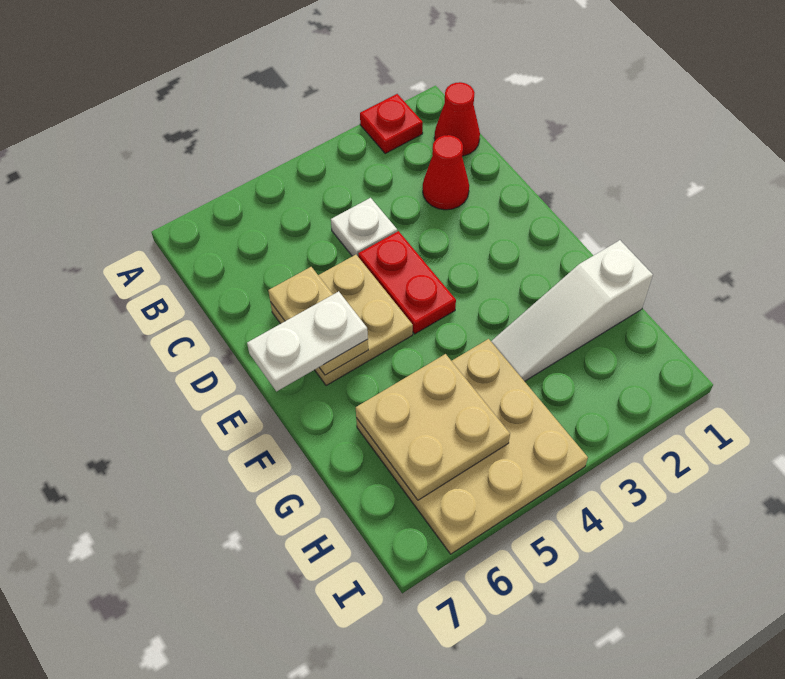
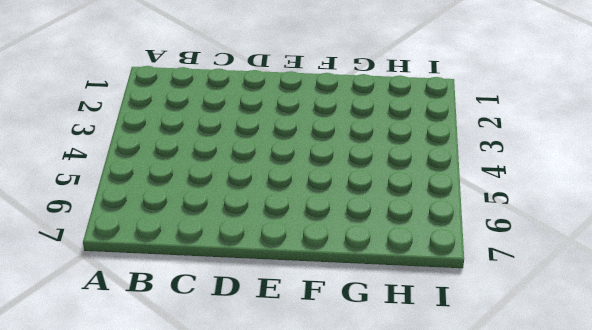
none -> red 1x1 plate [360,94,423,153]
none -> red 1x1 cone [434,82,480,156]

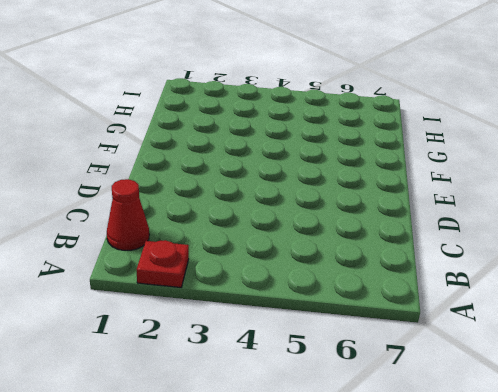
none -> red 1x1 cone [423,135,469,210]
none -> white 1x1 plate [331,198,397,256]

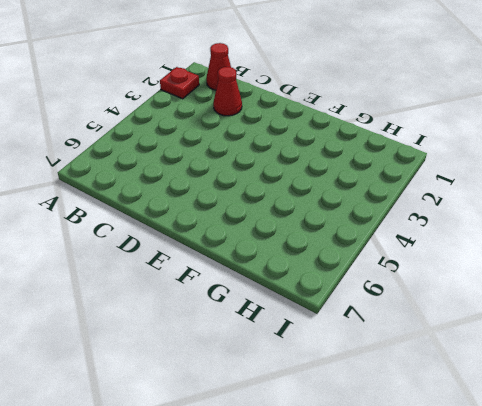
none -> white 1x1 plate [331,198,397,256]
none -> red 1x2 plate [358,231,456,334]

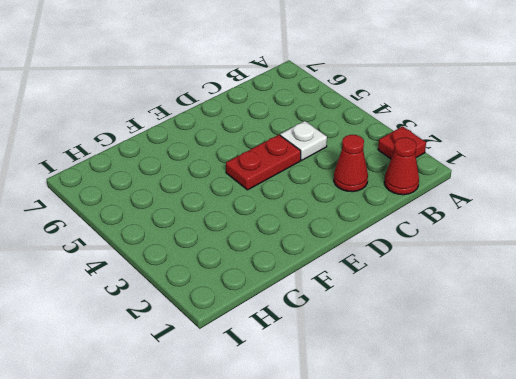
none -> tan 2x2 plate [270,255,413,386]
none -> white 1x3 slope [491,240,653,381]

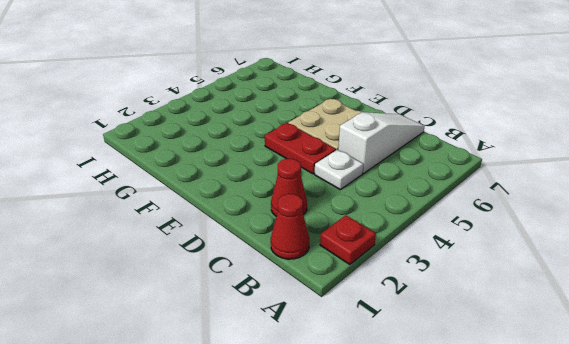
white 1x3 slope [338,112,425,174] -> white 1x3 slope moved to [491,240,653,381]
none -> tan 3x3 plate [356,339,588,554]
none -> tan 1x2 plate [268,267,368,375]

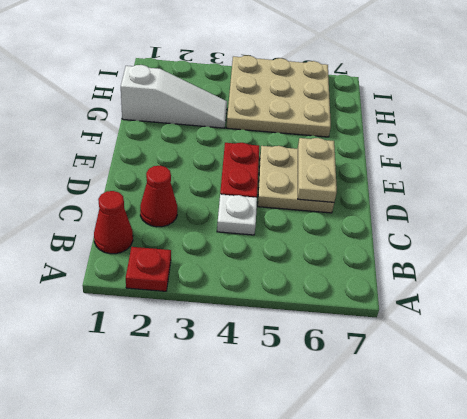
none -> tan 2x2 plate [356,354,510,500]
none -> white 1x2 plate [247,291,368,391]

